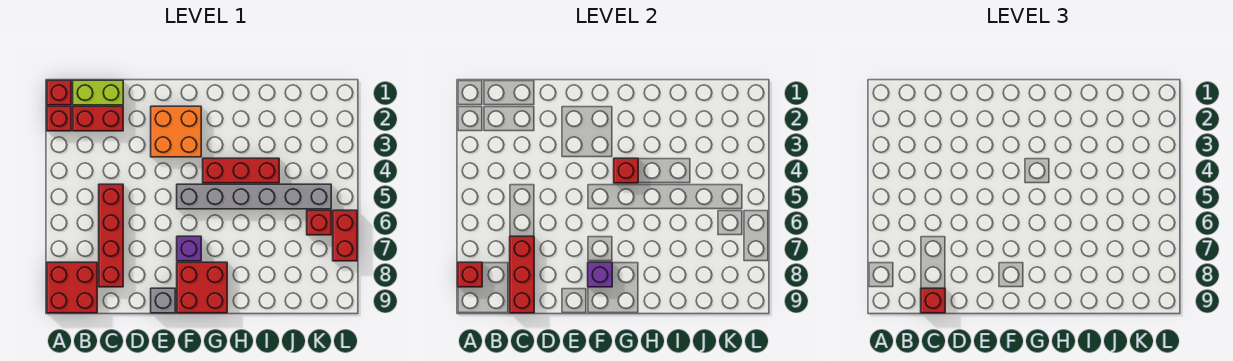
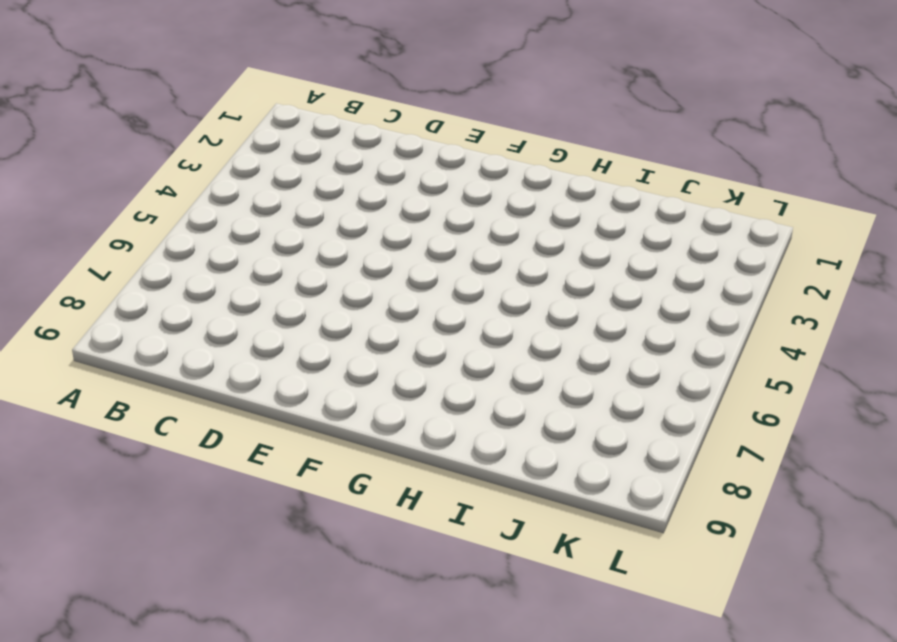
none -> red 1x1 brick [47,80,71,105]
none -> red 1x1 brick [47,106,71,131]
none -> red 2x2 brick [47,262,97,313]

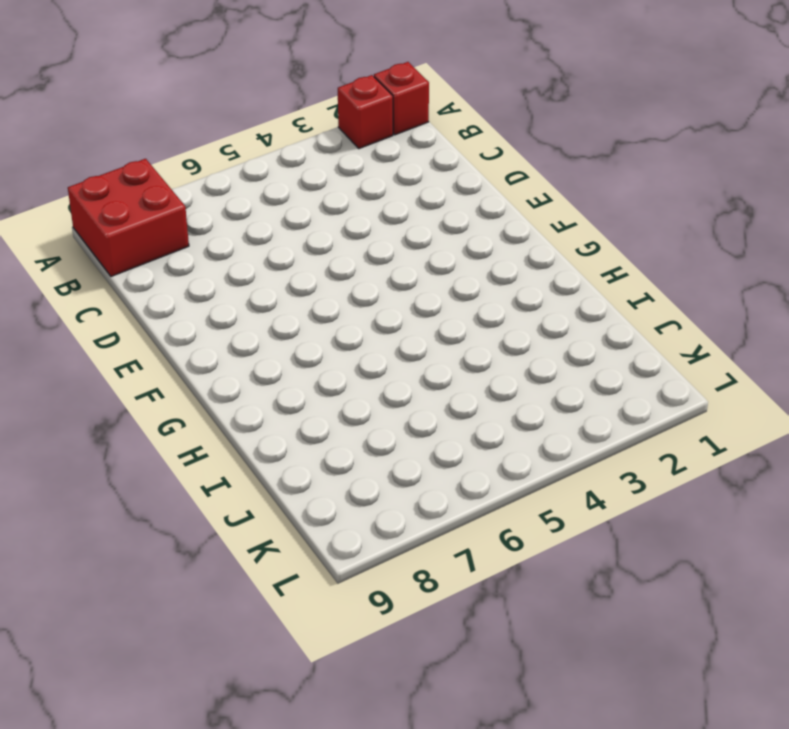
none -> lime 1x2 brick [73,80,123,105]
none -> red 1x2 brick [73,106,123,131]
none -> red 1x4 brick [99,184,123,287]

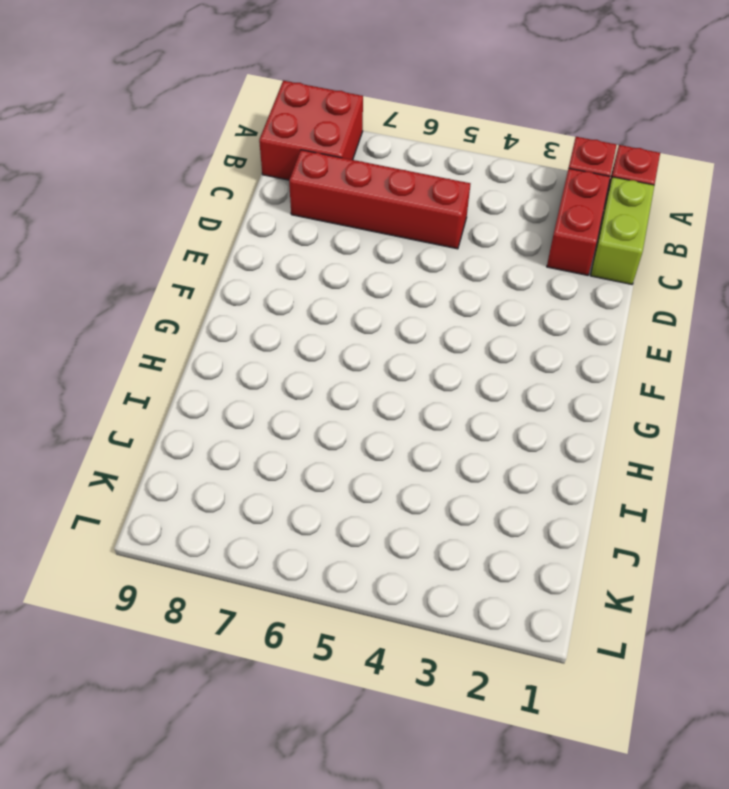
none -> orange 2x2 brick [151,106,201,157]
none -> grey 1x1 brick [151,288,175,313]
none -> grey 1x6 brick [177,184,331,209]

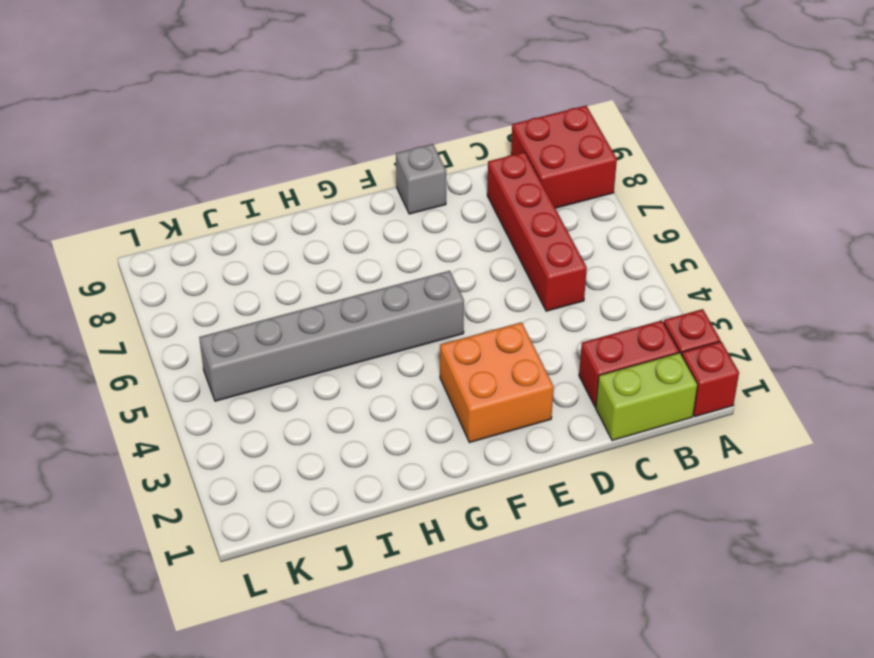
none -> purple 1x1 brick [177,236,201,261]
none -> red 2x2 brick [177,262,227,313]
none -> red 1x3 brick [203,158,279,183]

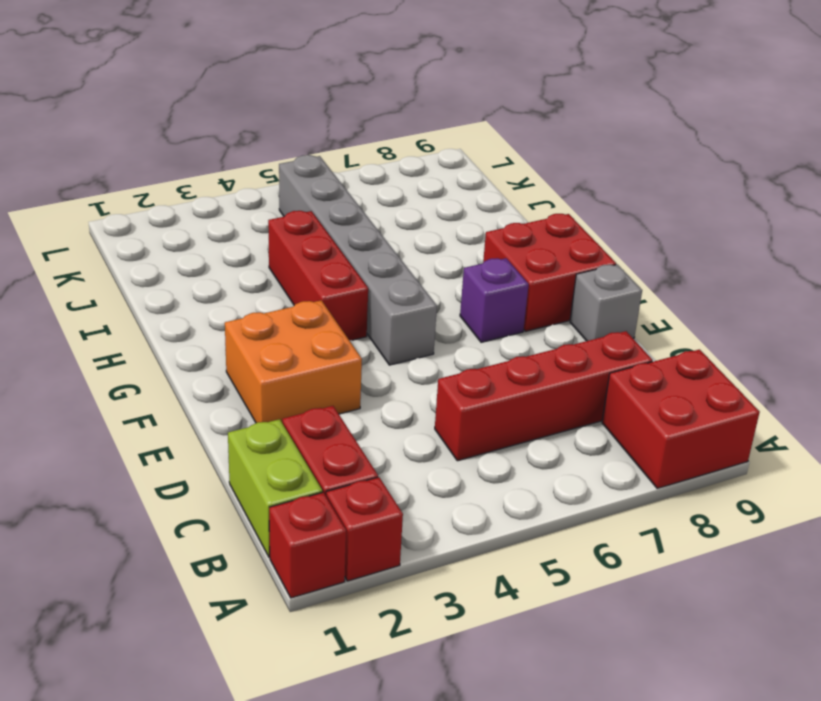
none -> red 1x1 brick [307,210,331,235]
none -> red 1x2 brick [333,210,357,261]
none -> red 1x1 brick [458,262,482,287]

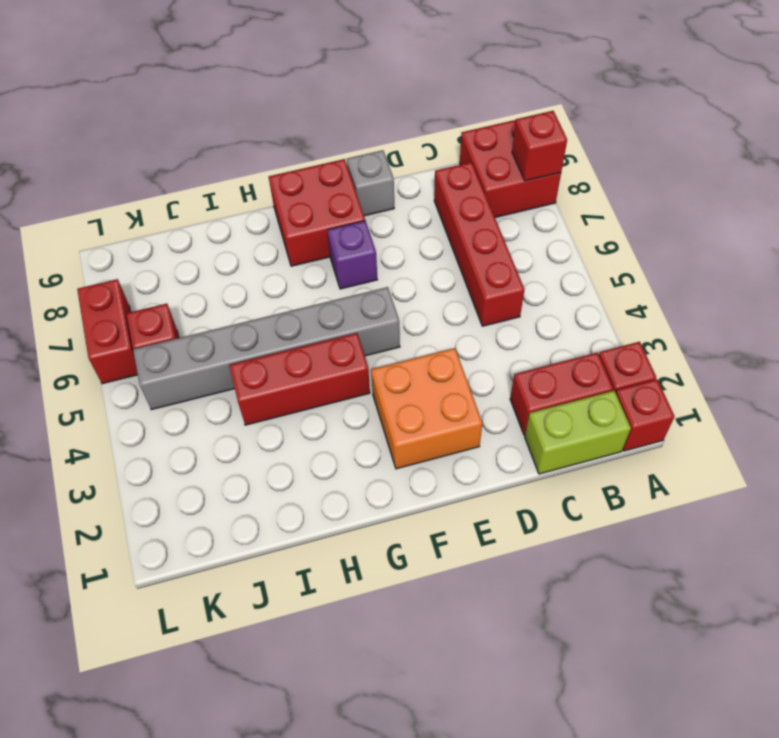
none -> red 1x3 brick [510,236,534,313]
none -> purple 1x1 brick [588,262,612,287]
none -> red 1x1 brick [614,158,638,183]

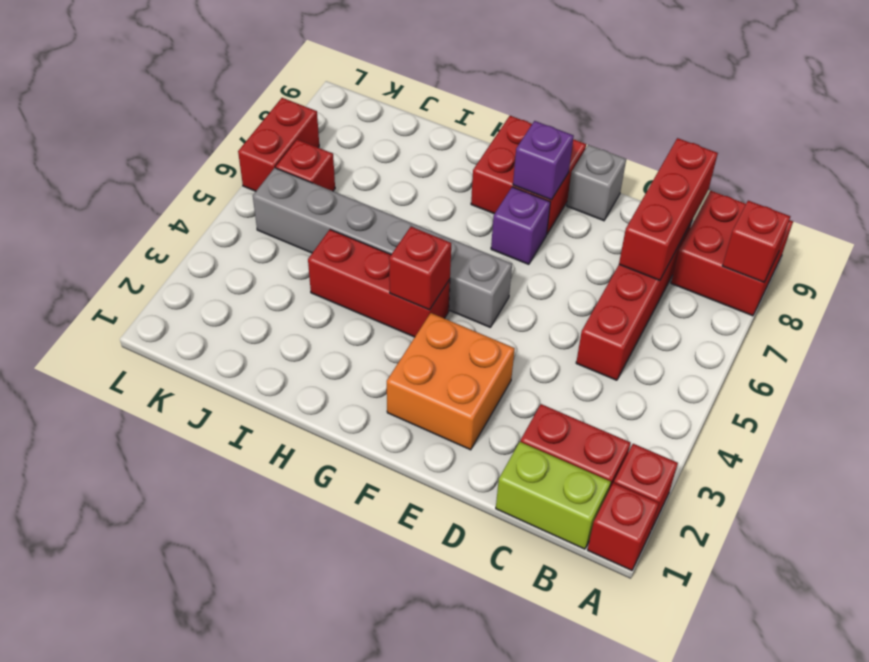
none -> red 1x1 brick [921,288,945,313]

